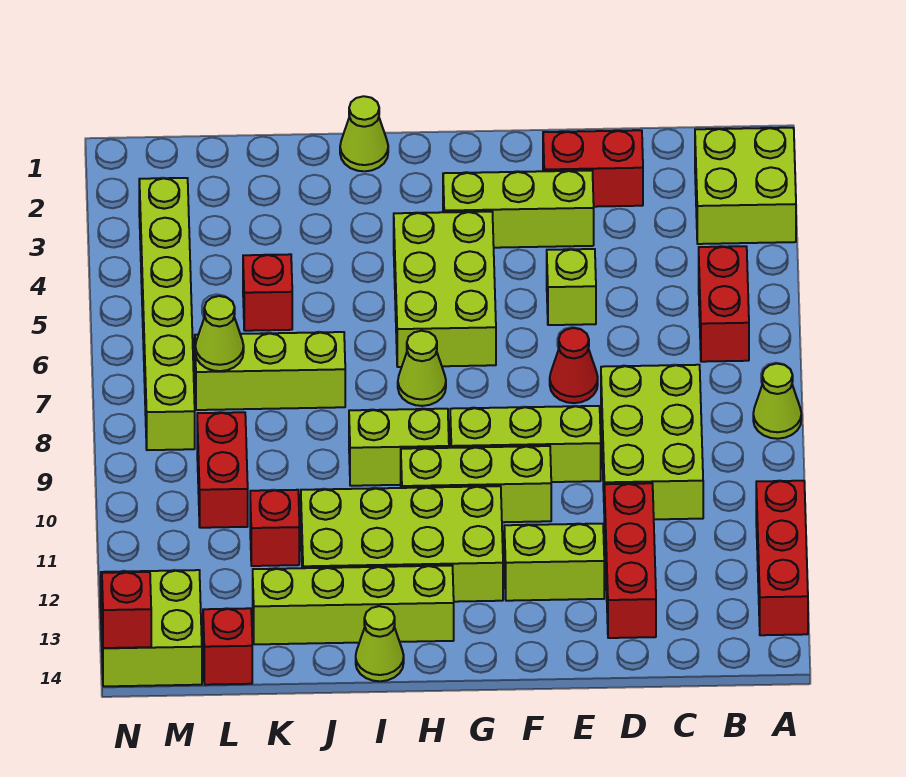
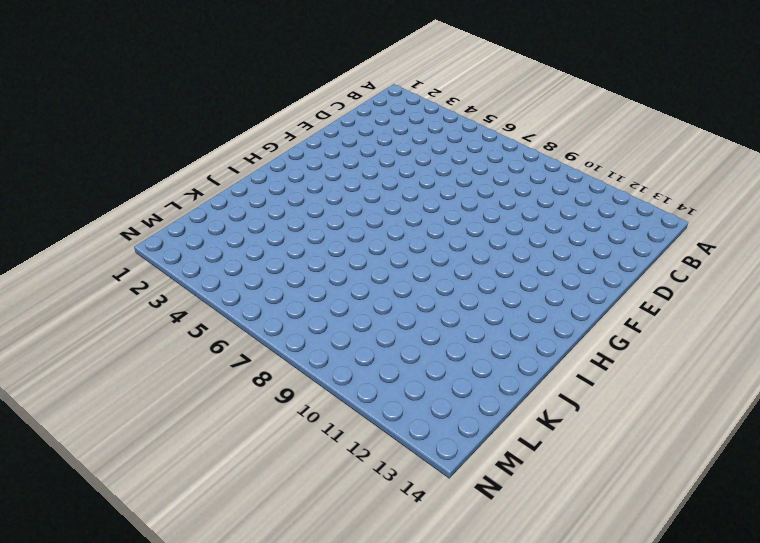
none -> lime 2x2 brick [695,128,796,244]
none -> lime 1x1 cone [753,364,801,439]
none -> red 1x3 brick [756,481,808,635]

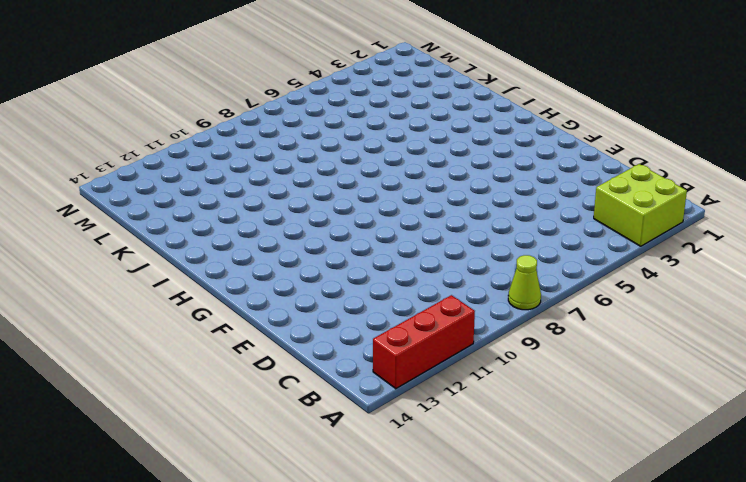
none -> red 1x2 brick [699,246,749,362]
none -> lime 2x3 brick [601,365,703,519]
none -> red 1x2 brick [543,130,643,207]

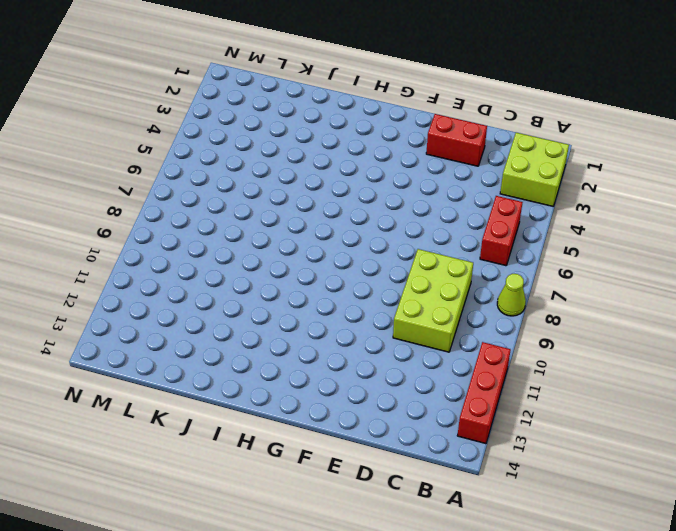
none -> red 1x3 brick [604,483,656,638]
none -> lime 1x3 brick [443,170,594,248]
none -> lime 1x1 brick [547,249,596,325]

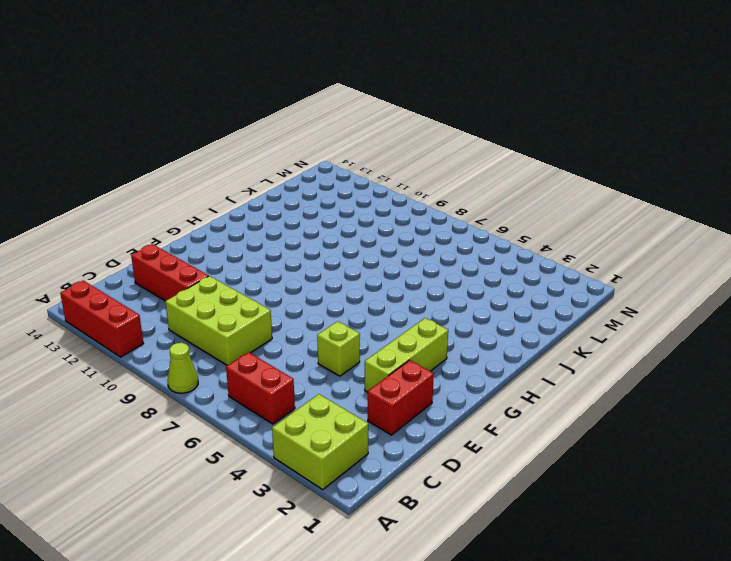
none -> red 1x1 cone [550,328,598,403]
none -> lime 1x3 brick [450,406,601,482]
none -> lime 1x2 brick [504,524,604,601]

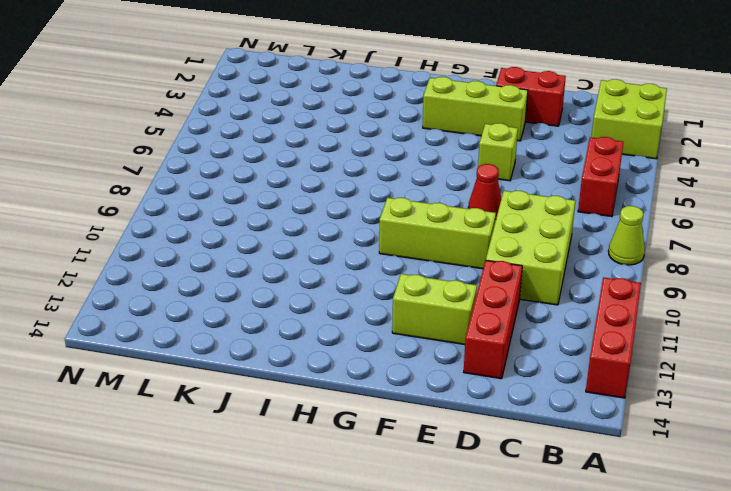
none -> lime 1x3 brick [401,446,551,522]
none -> lime 2x3 brick [394,212,496,367]
none -> lime 2x4 brick [301,486,503,602]

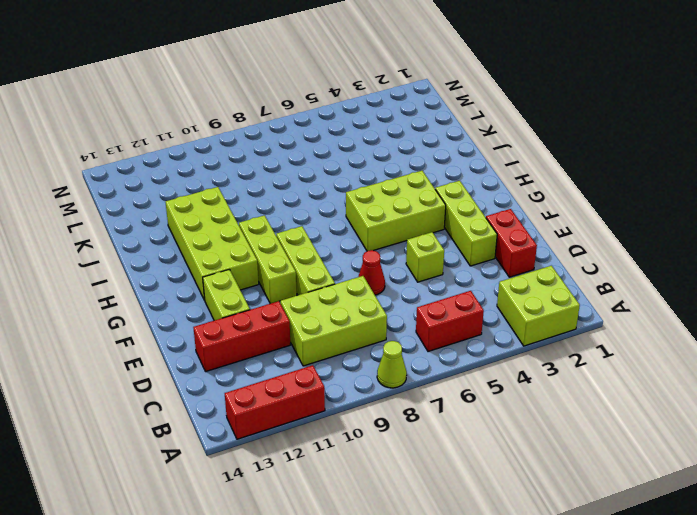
none -> lime 1x1 cone [398,331,446,406]
none -> lime 1x2 brick [349,409,449,486]
none -> lime 1x4 brick [253,566,454,644]

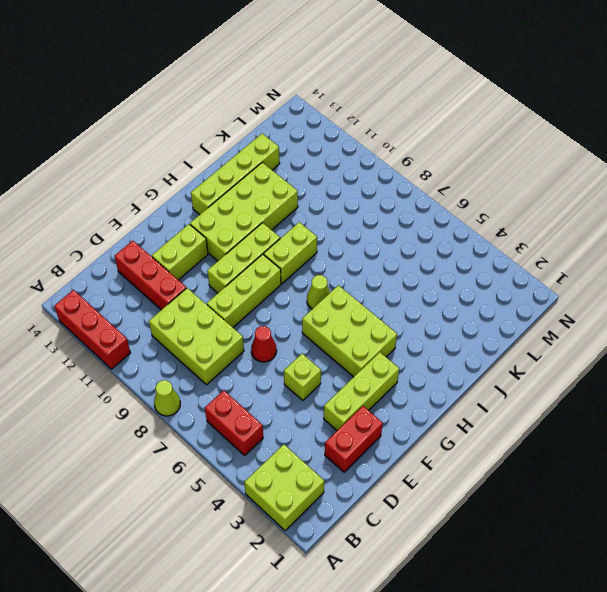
none -> lime 1x1 cone [340,96,388,171]
none -> lime 1x1 cone [356,606,404,681]
none -> lime 1x3 brick [195,332,345,410]

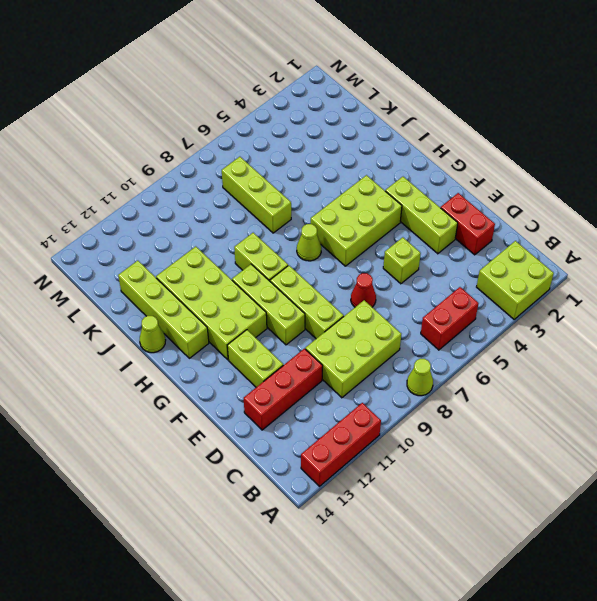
none -> lime 1x1 cone [340,96,388,171]
none -> red 1x1 brick [243,254,292,331]
none -> red 1x1 brick [250,490,299,566]

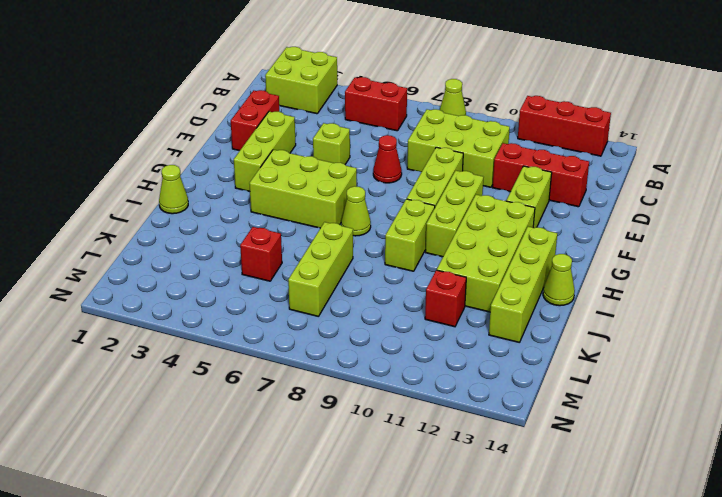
none -> red 1x2 brick [197,412,248,528]
none -> red 1x1 brick [203,608,252,685]
none -> lime 1x6 brick [139,178,195,450]

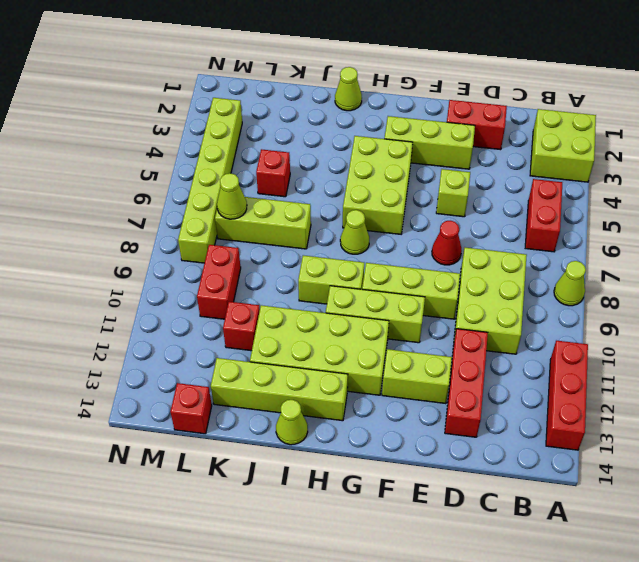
none -> lime 2x2 brick [101,570,202,686]
none -> red 1x1 brick [102,572,151,648]

